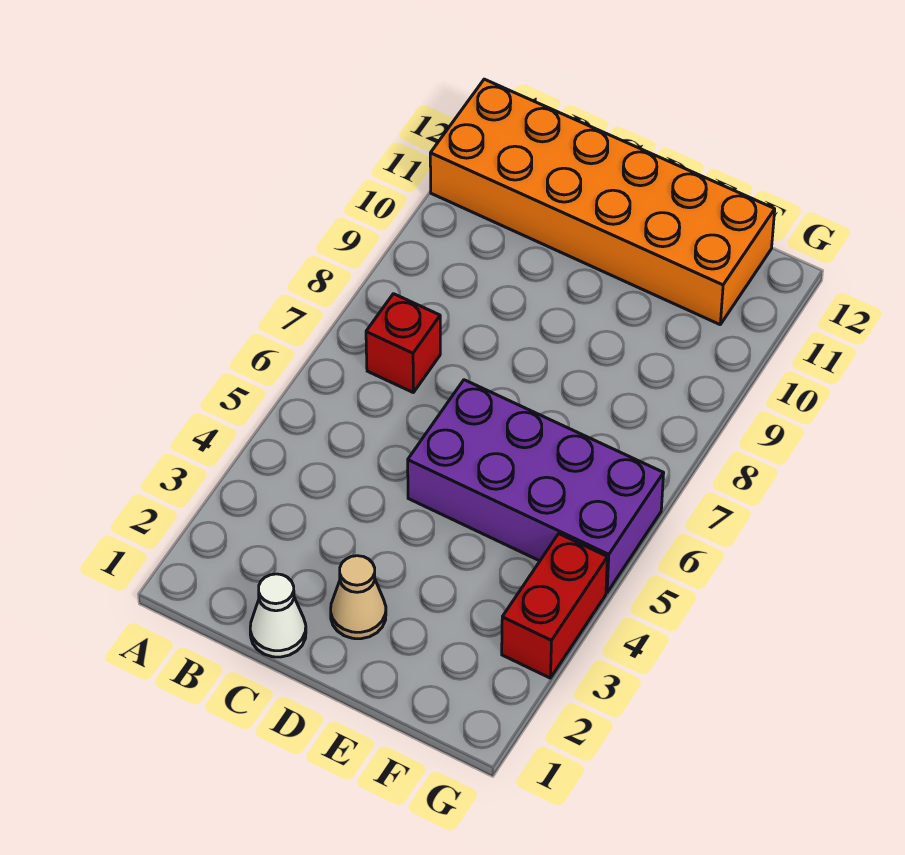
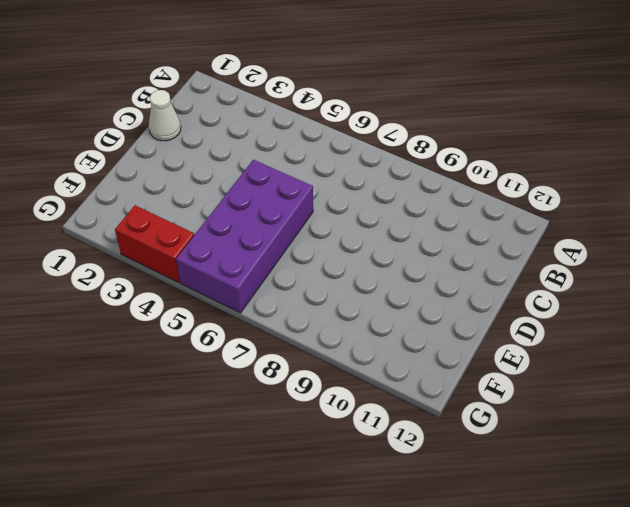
none -> orange 2x6 brick [430,79,775,324]
none -> red 1x1 brick [366,294,440,392]

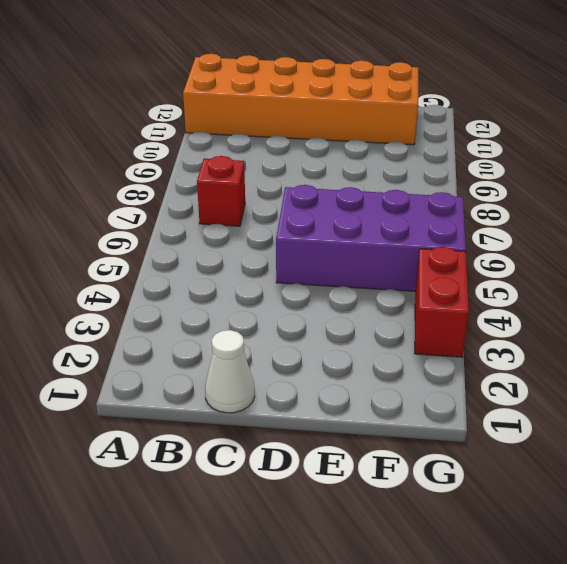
none -> tan 1x1 cone [331,556,386,639]

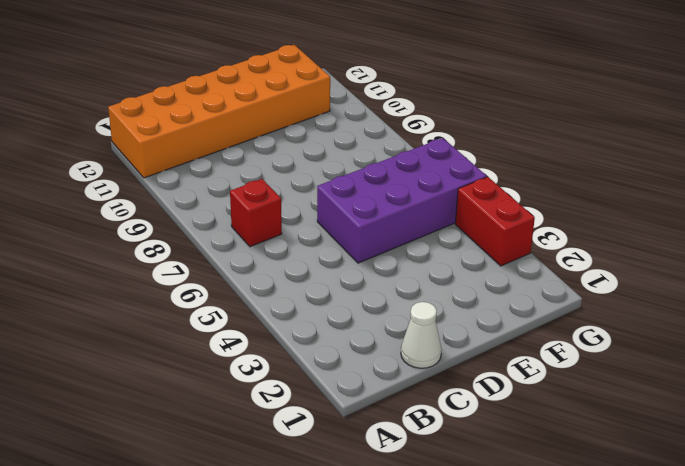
none -> tan 1x1 cone [331,556,386,639]

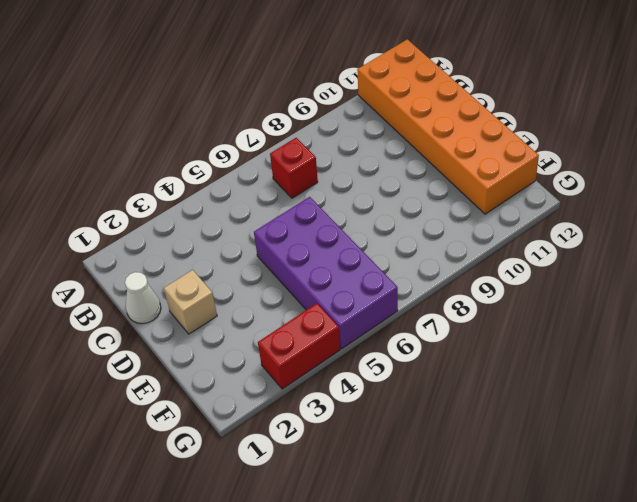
tan 1x1 brick [164,270,217,334] -> tan 1x1 cone [331,556,386,639]

